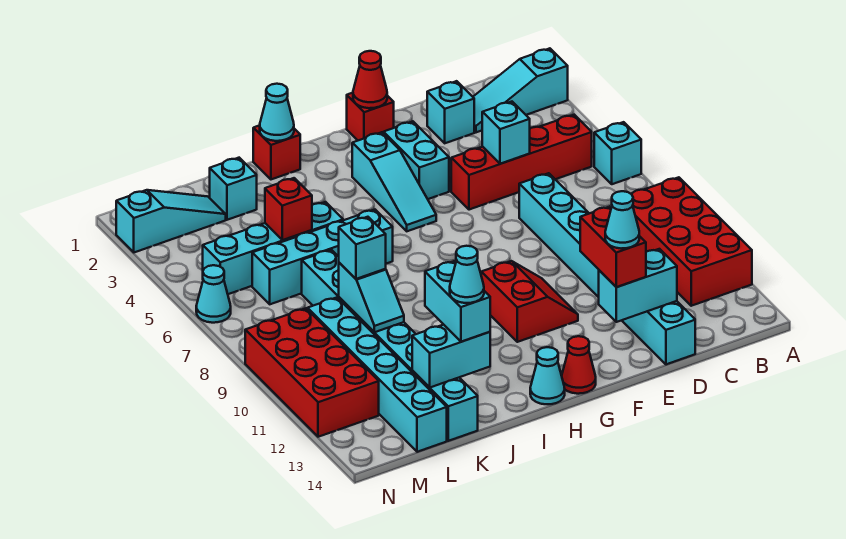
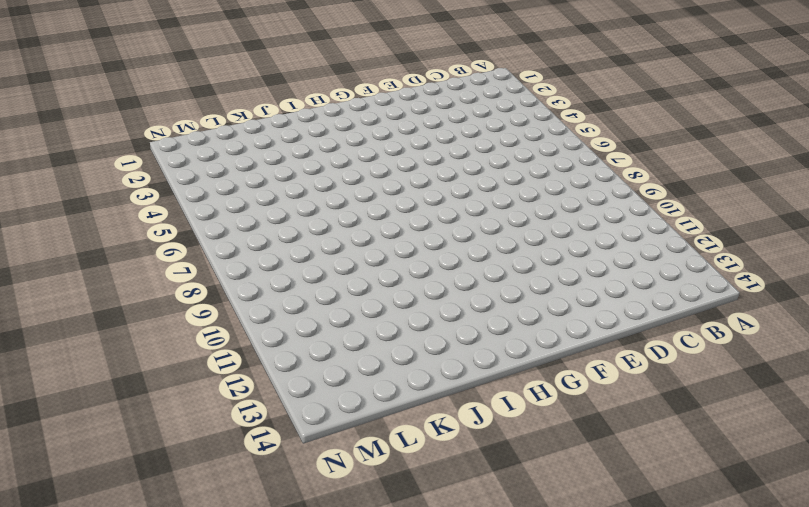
none -> cyan 1x3 slope [473,48,568,132]
none -> cyan 1x1 brick [594,122,641,184]
none -> red 2x4 brick [632,177,752,306]
none -> red 1x4 brick [451,115,592,210]

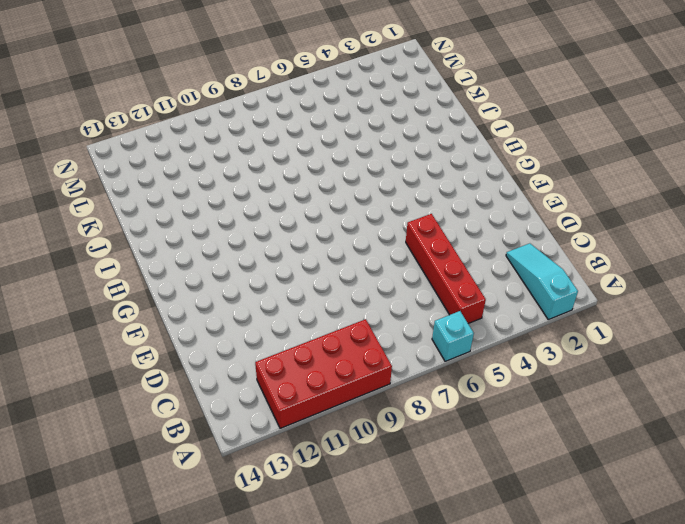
none -> cyan 1x1 brick [427,81,474,143]
none -> cyan 1x8 brick [519,173,695,364]
none -> red 1x1 brick [347,93,394,140]
none -> cyan 1x2 brick [383,121,449,199]

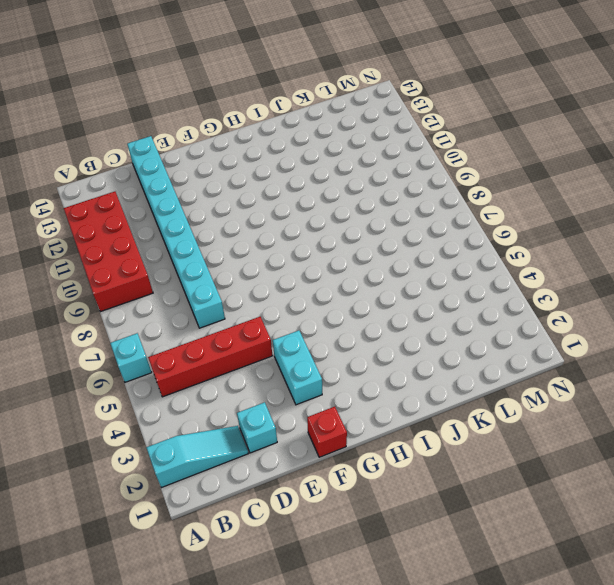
none -> red 2x2 slope [481,261,578,342]
none -> cyan 1x3 slope [352,132,436,231]
none -> red 1x1 cone [562,336,596,394]
none -> cyan 1x1 cone [530,347,565,404]

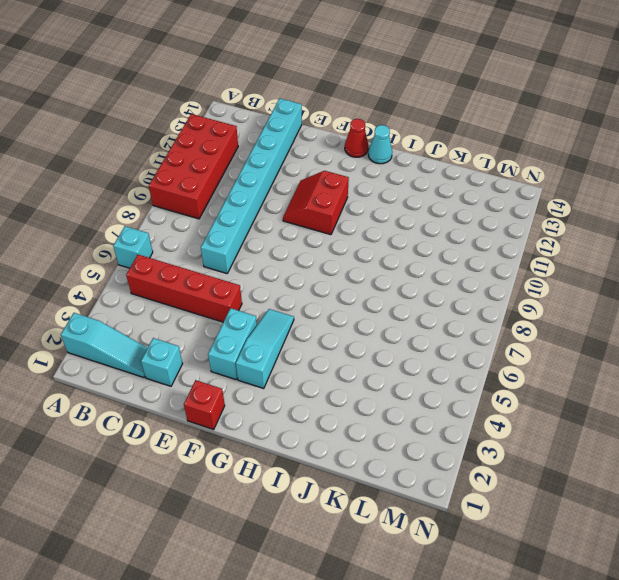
none -> red 1x1 brick [253,125,300,179]
none -> cyan 1x4 brick [252,210,393,304]
none -> cyan 1x4 brick [203,202,343,294]
none -> cyan 1x1 brick [210,158,257,220]

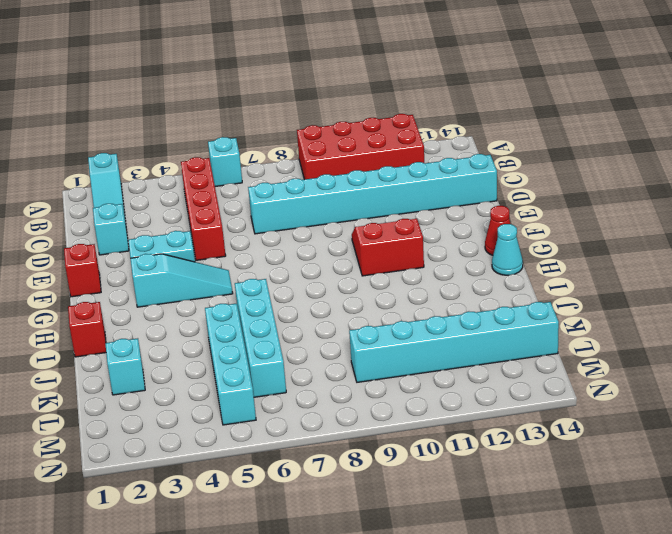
none -> cyan 1x8 brick [302,250,478,441]
none -> cyan 1x3 slope [116,190,226,252]
none -> red 2x4 brick [245,308,379,437]
none -> cyan 1x1 cone [196,265,231,323]

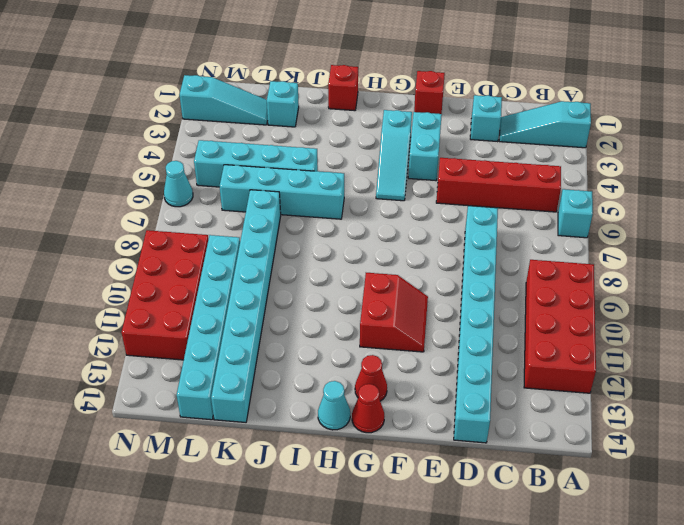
red 1x1 cone [355,355,387,401] -> red 1x1 cone moved to [353,51,387,108]
none -> cyan 1x1 brick [482,102,530,164]
none -> cyan 1x2 brick [599,249,677,322]
none -> cyan 1x1 cone [260,84,294,141]
none -> cyan 1x2 brick [412,325,490,387]

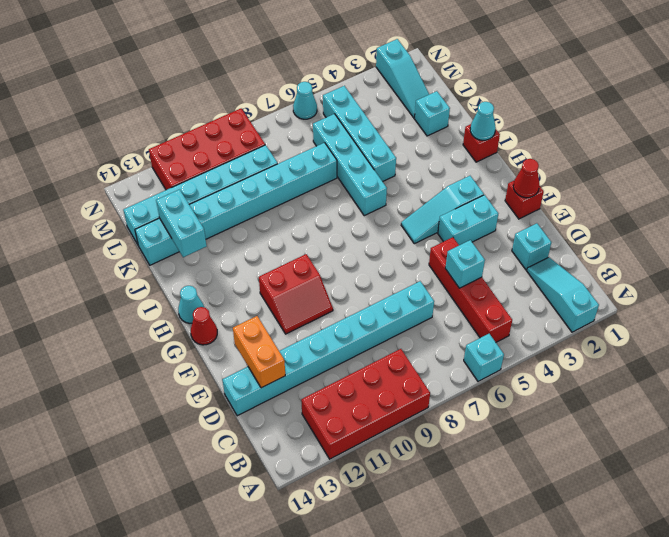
orange 1x2 brick [233,316,285,388] -> cyan 1x2 brick [599,249,677,322]
none -> red 1x1 brick [265,178,312,240]
none -> cyan 1x2 slope [339,263,404,332]
none -> red 1x2 brick [580,206,646,287]
none -> cyan 1x2 brick [425,261,490,342]

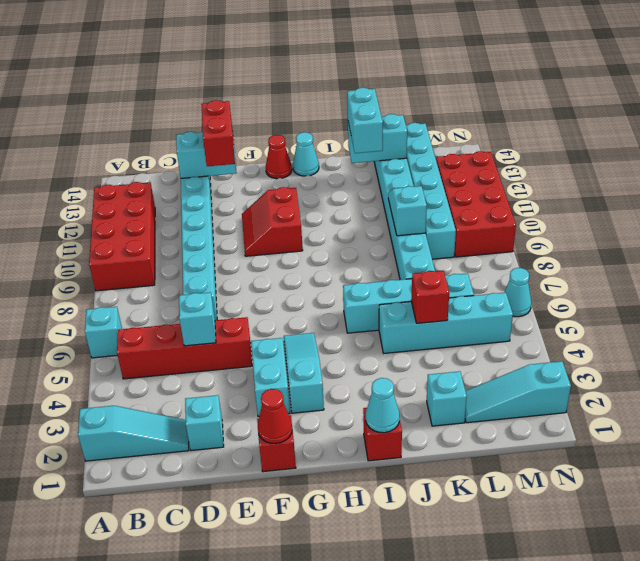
none -> cyan 1x1 brick [339,217,386,279]
none -> cyan 1x1 cone [605,191,639,248]
none -> cyan 1x1 cone [450,246,484,303]

